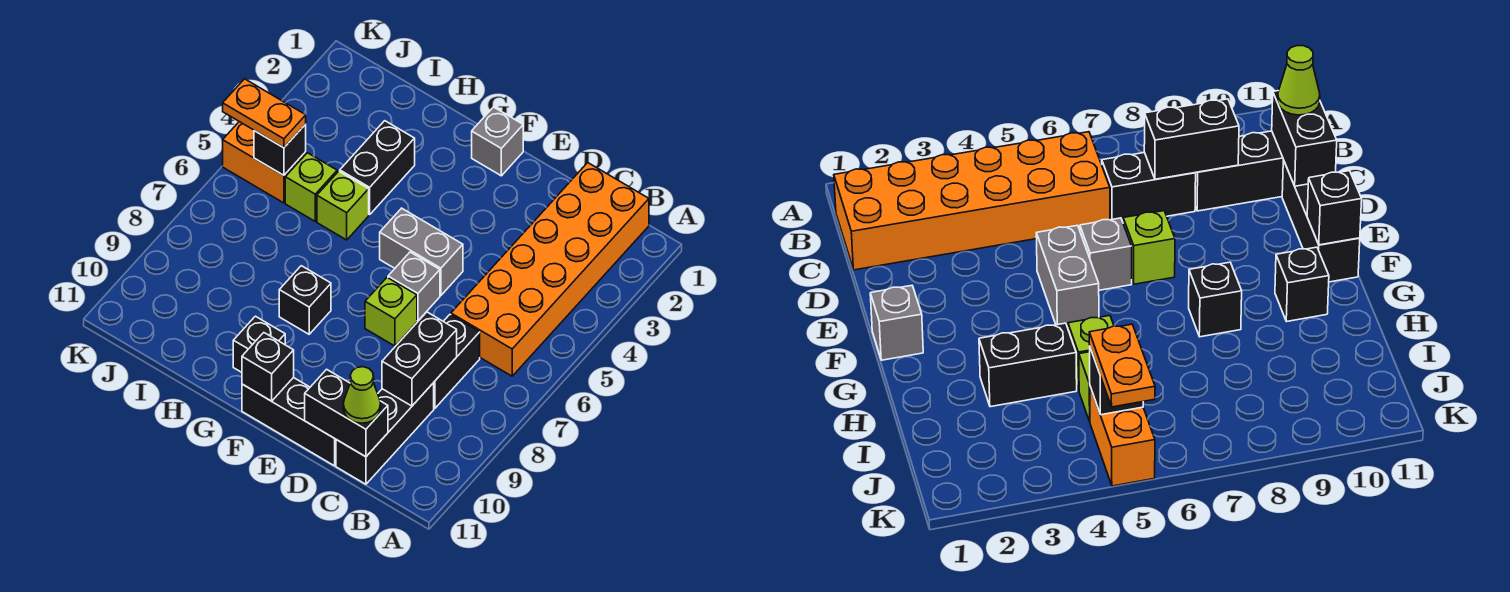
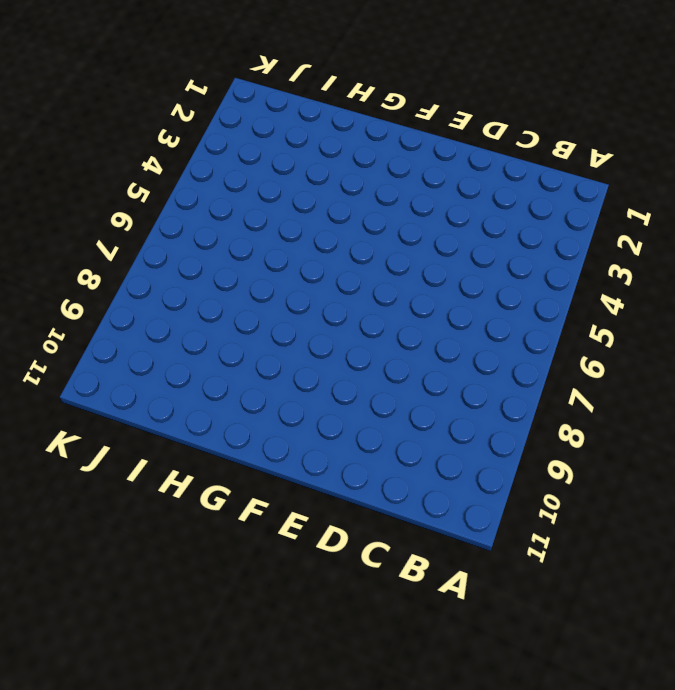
none -> orange 2x6 brick [451,163,649,376]
none -> black 1x2 brick [434,315,480,408]
none -> black 1x3 brick [336,383,434,484]

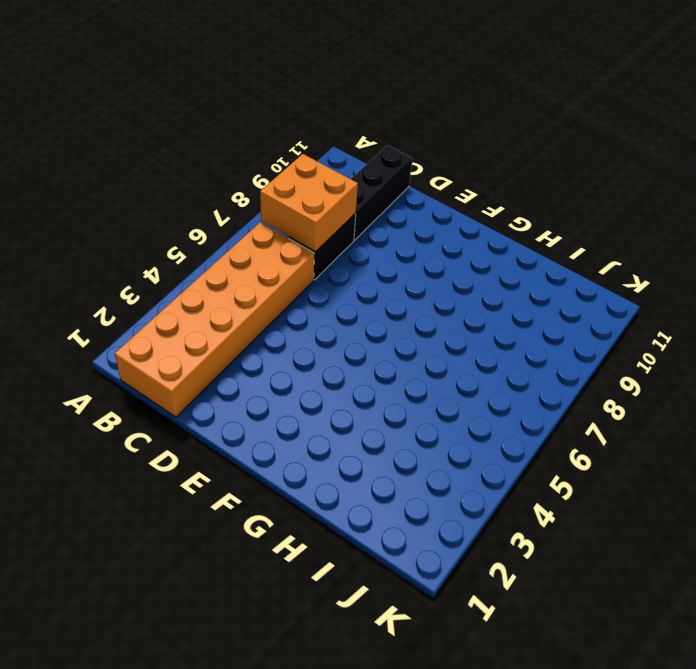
orange 2x2 brick [260,154,358,252] -> black 1x2 brick [382,312,457,406]
none -> black 1x3 brick [242,377,336,466]
none -> grey 1x2 brick [380,208,463,295]
none -> grey 1x1 brick [388,252,440,321]

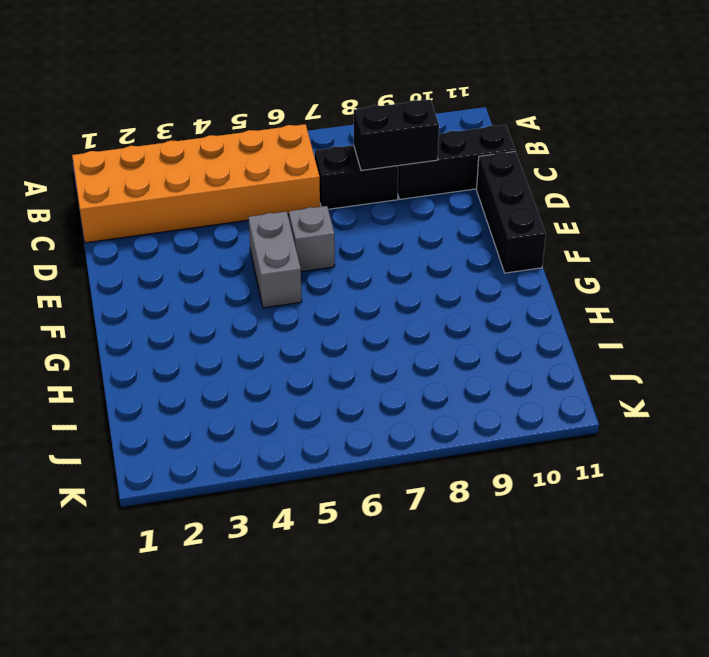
none -> lime 1x1 brick [365,278,417,346]
none -> grey 1x1 brick [472,107,523,176]
none -> black 1x1 brick [279,266,331,334]

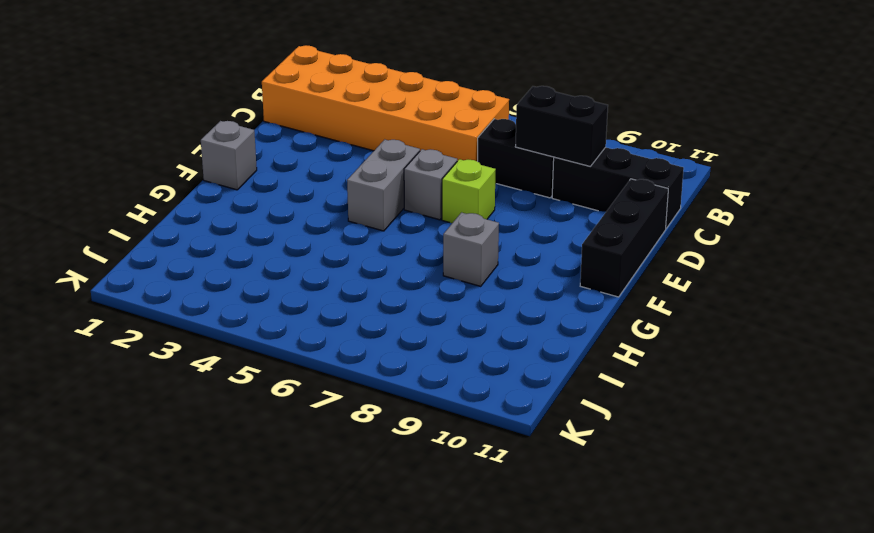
grey 1x1 brick [443,213,499,286] -> black 1x1 brick [279,266,331,334]
none -> black 1x1 brick [233,316,285,372]
none -> black 1x2 brick [340,121,415,215]
none -> lime 1x1 brick [317,171,369,240]

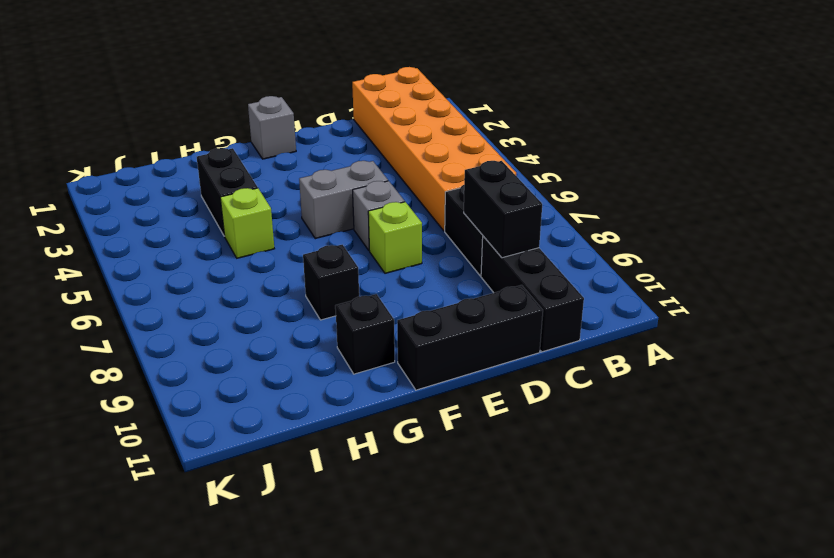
none -> lime 1x1 brick [285,153,337,221]
none -> orange 1x2 brick [223,122,306,203]
none -> black 1x2 brick [305,369,388,457]

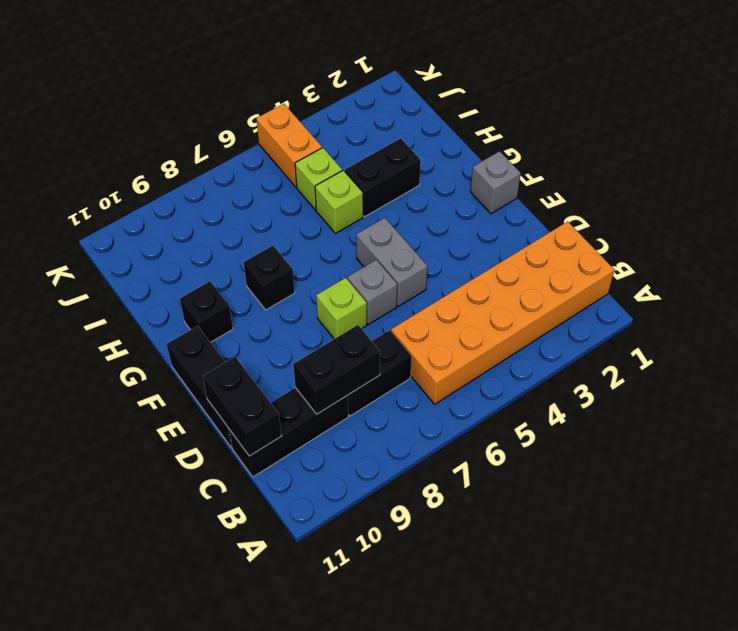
none -> black 1x1 brick [242,333,294,401]
none -> black 1x1 brick [254,124,306,175]
none -> lime 1x1 cone [343,367,381,423]

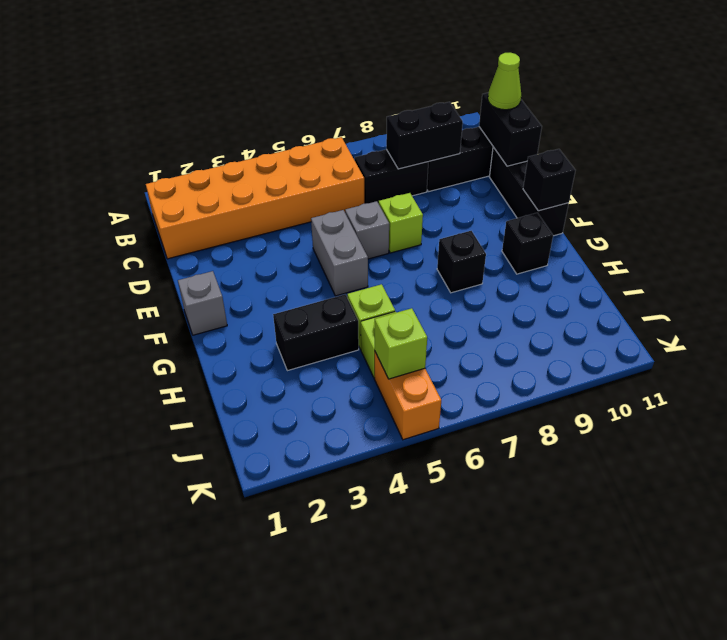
lime 1x1 brick [375,308,427,379] -> black 1x1 brick [254,124,306,175]
none -> orange 1x2 plate [223,79,306,148]

